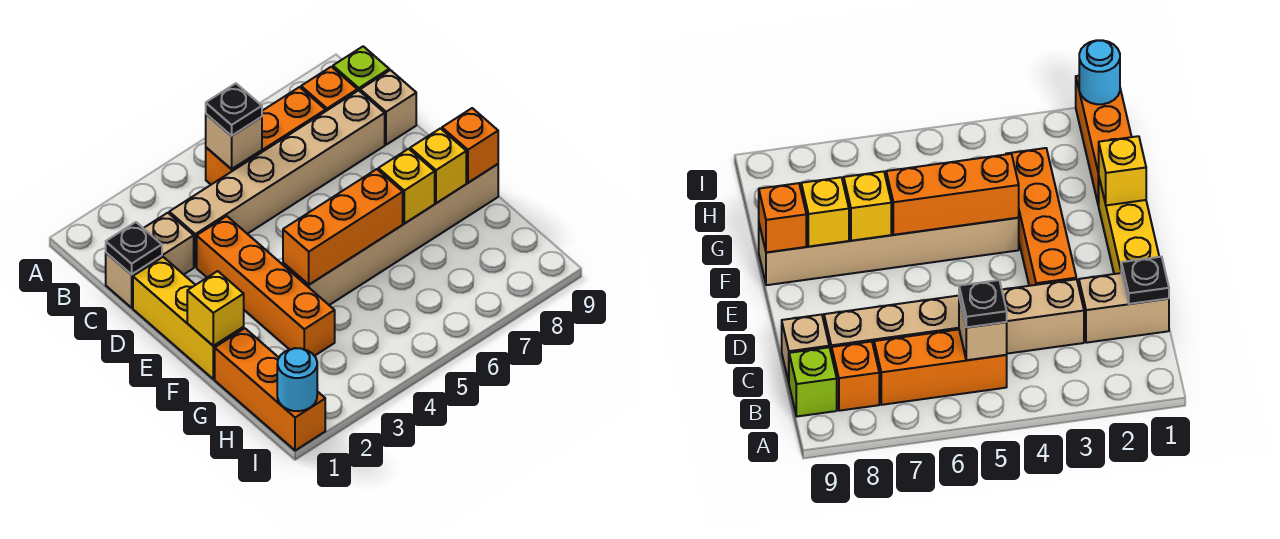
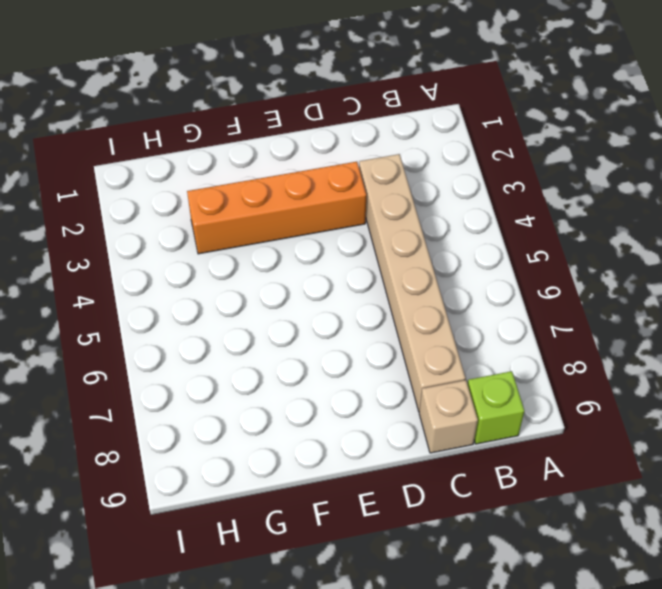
none -> orange 1x3 brick [206,87,326,185]
none -> orange 1x1 brick [301,67,357,111]
none -> tan 1x2 brick [106,213,194,308]

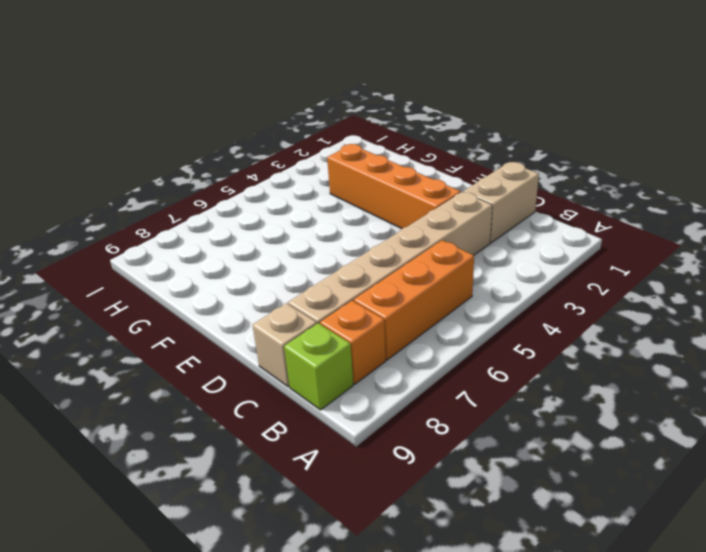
none -> yellow 1x3 brick [133,257,244,379]
none -> tan 1x6 brick [283,164,498,305]
none -> orange 1x3 brick [215,328,325,451]

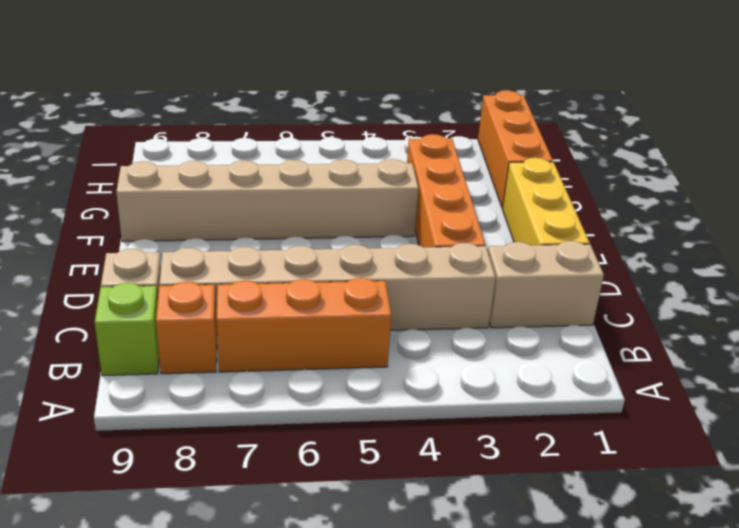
none -> tan 1x1 brick [206,114,262,169]
none -> black 1x1 plate [106,222,162,275]
none -> yellow 1x1 brick [187,271,244,346]

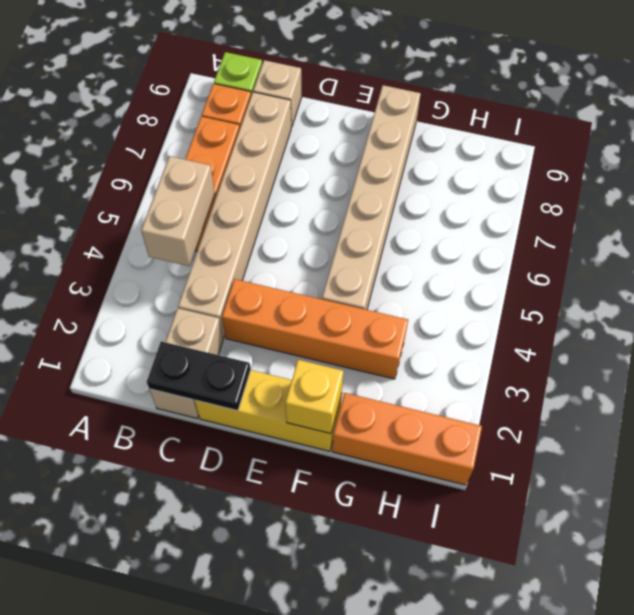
tan 1x2 brick [141,156,215,266] -> tan 1x1 brick [206,114,262,169]
black 1x2 plate [147,341,251,411] -> black 1x1 plate [106,222,162,275]
none -> orange 1x3 brick [283,169,403,285]
none -> yellow 1x1 brick [378,149,435,224]
none -> yellow 1x1 brick [410,128,466,203]

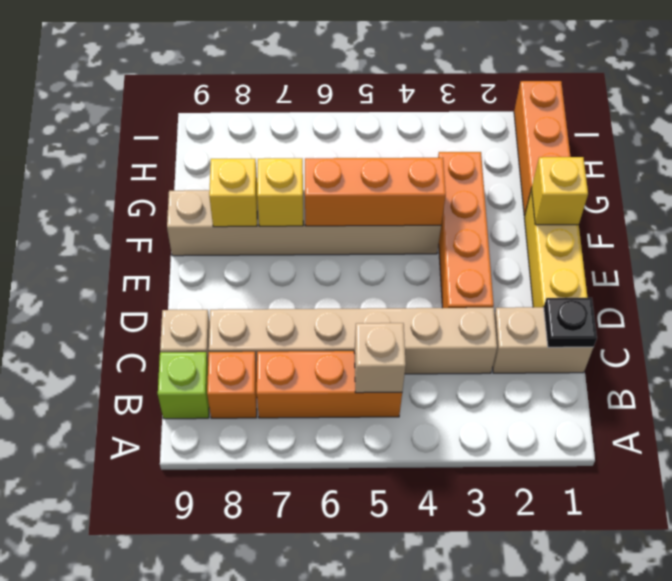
none -> orange 1x1 brick [442,108,498,183]
none -> cyan 1x1 round brick [277,348,317,411]
none -> black 1x1 plate [206,83,262,136]

